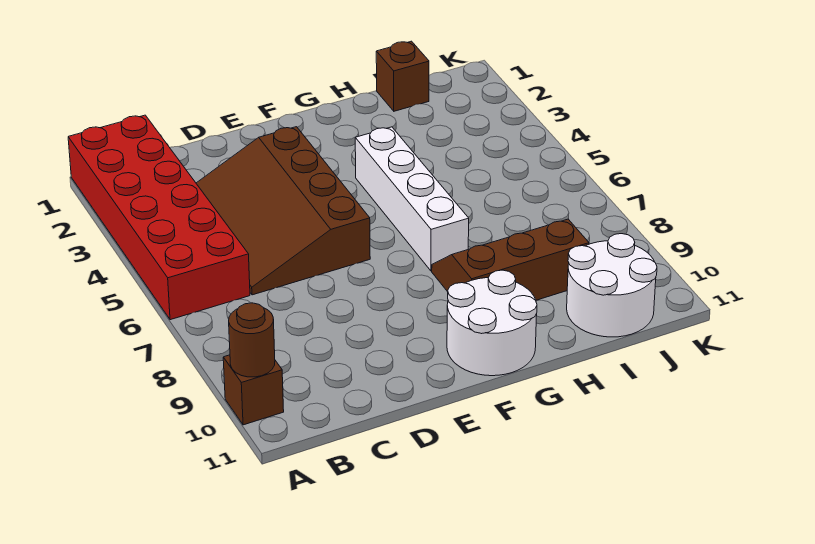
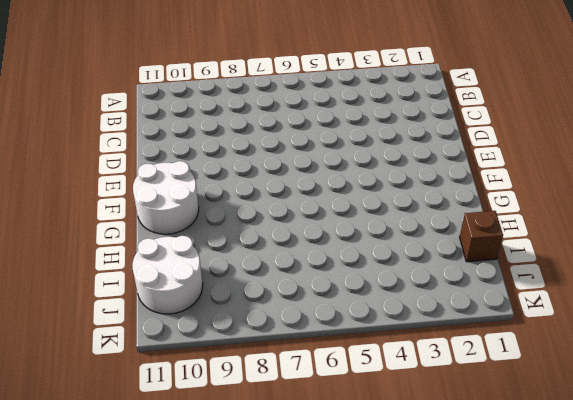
none -> red 2x6 brick [68,115,250,320]
none -> brown 1x1 brick [223,355,284,425]

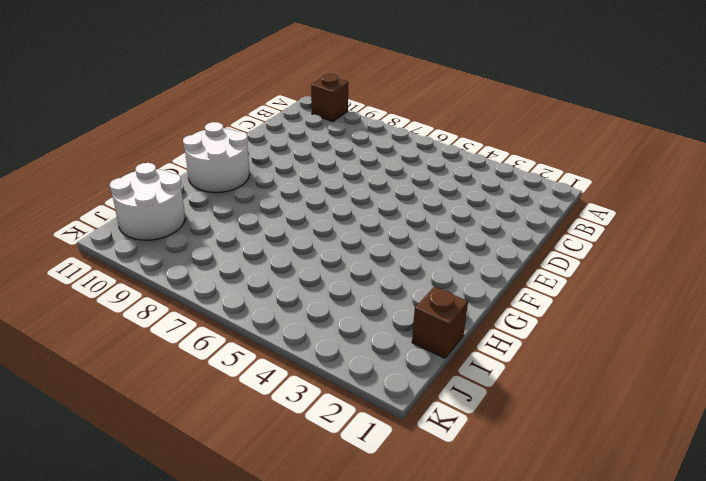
none -> red 2x6 brick [68,115,250,320]
none -> brown 3x4 slope [196,127,370,295]

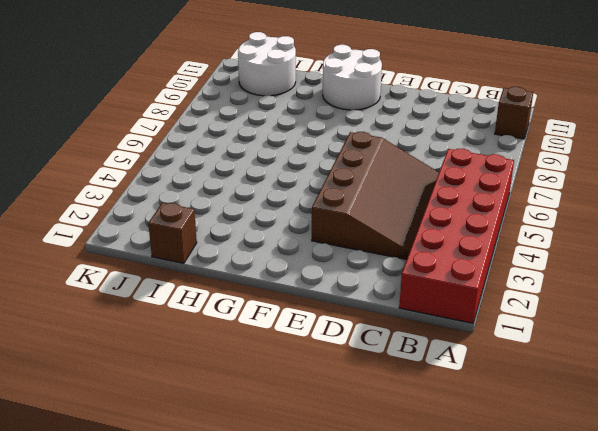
none -> white 1x4 brick [355,127,469,271]
none -> brown 2x3 slope [432,219,589,300]

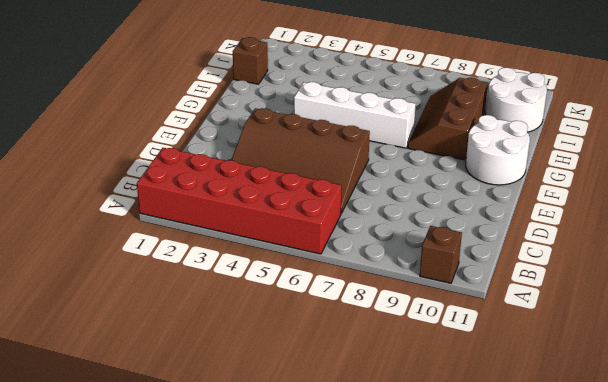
none -> brown 1x1 round brick [229,303,275,377]

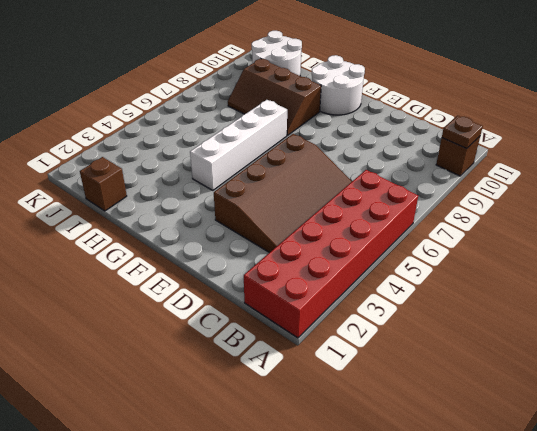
brown 1x1 plate [442,116,483,149] -> brown 1x1 round brick [229,303,275,377]

